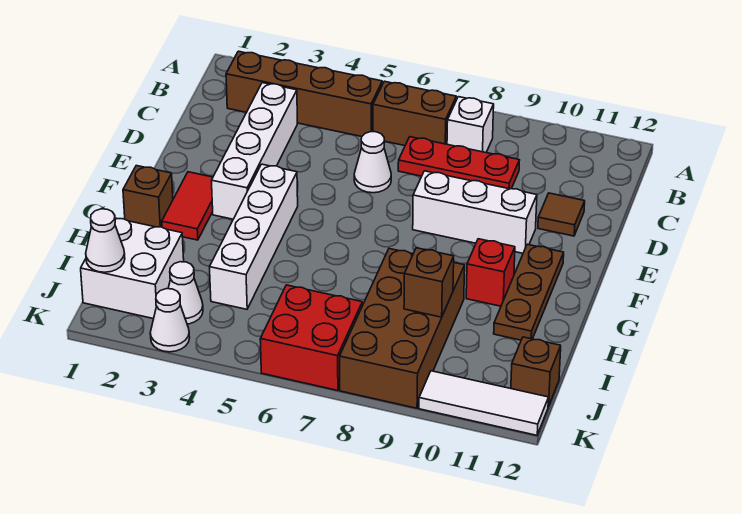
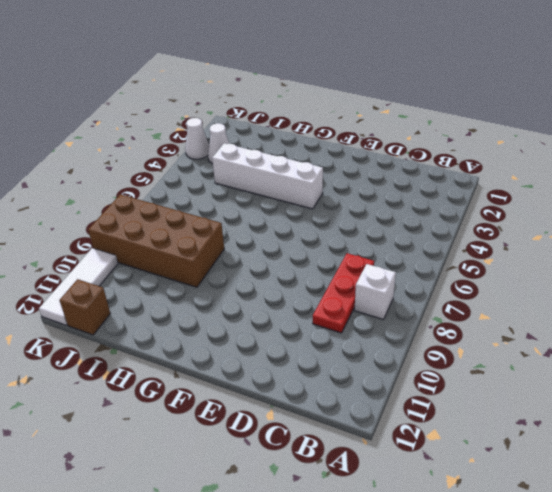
none -> brown 1x4 brick [226,51,382,137]
none -> brown 1x2 brick [373,81,456,146]
none -> white 1x4 brick [211,83,297,219]

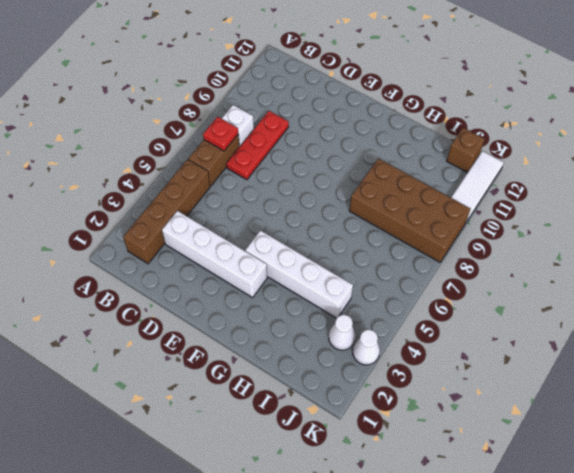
red 1x1 plate [203,117,238,151] -> none
none -> white 1x1 cone [354,132,391,193]
none -> brown 1x1 tile [538,193,585,236]
none -> white 1x3 brick [413,171,537,253]

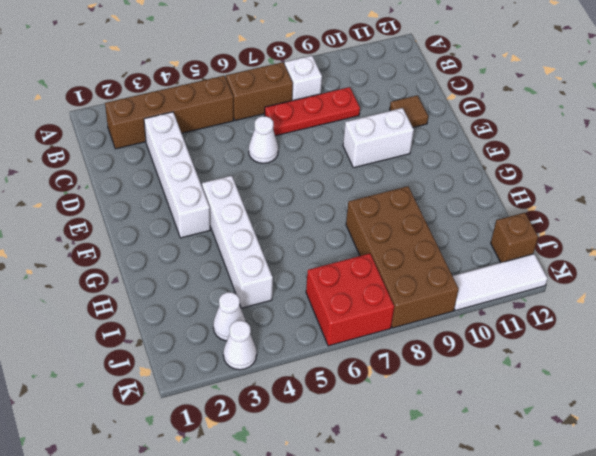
white 1x2 brick [343,108,414,168] -> white 1x3 brick [413,171,537,253]
none -> red 1x2 tile [162,172,213,240]
none -> brown 1x3 plate [494,244,564,340]
none -> brown 1x1 brick [123,166,173,227]

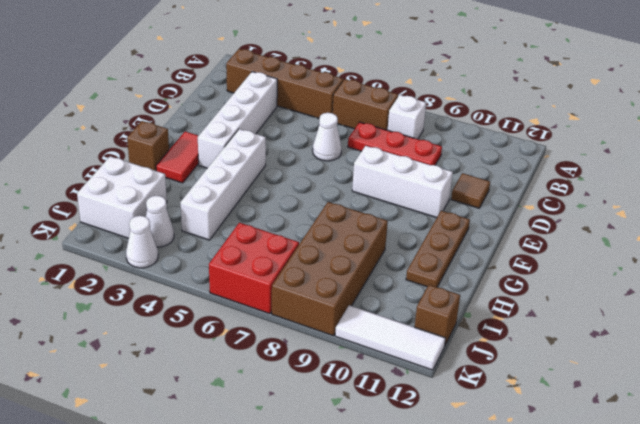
none -> red 1x1 brick [466,239,515,306]
none -> brown 1x1 brick [404,248,454,317]
none -> white 1x1 cone [86,209,125,272]

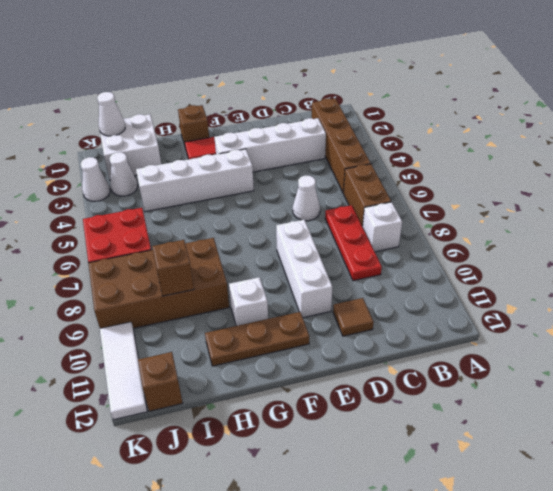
white 1x1 brick [229,277,268,326] -> red 1x1 brick [466,239,515,306]

